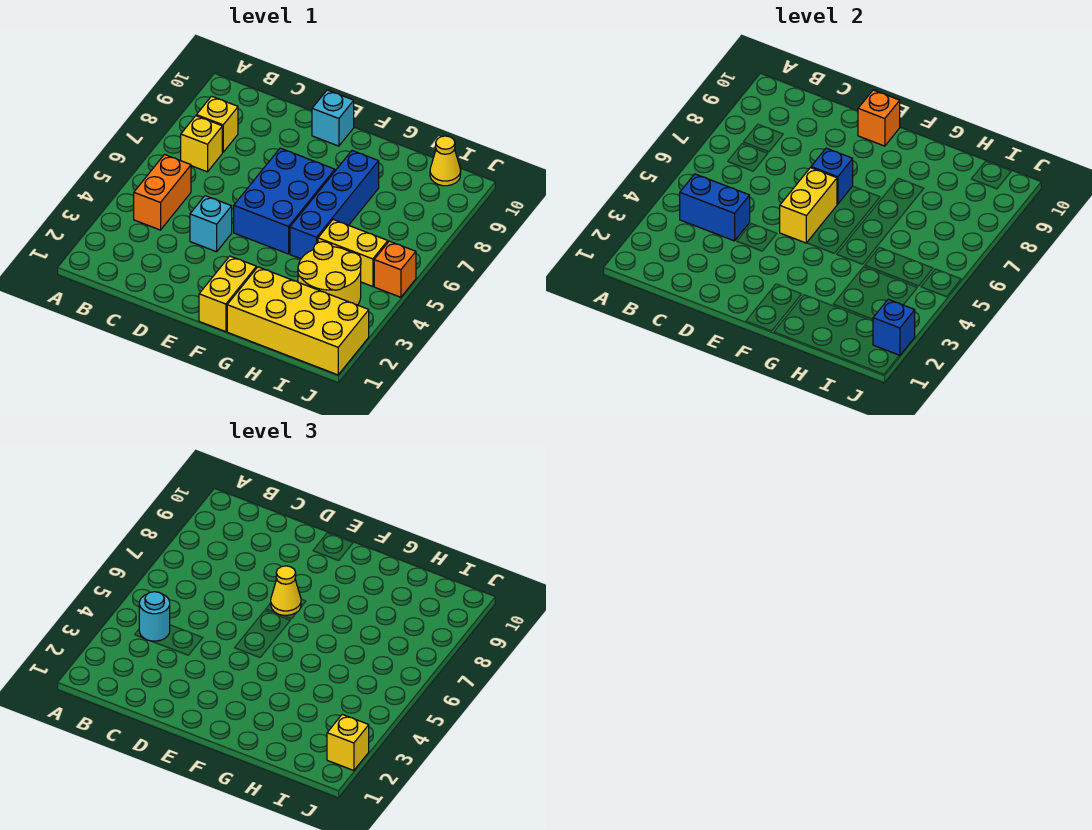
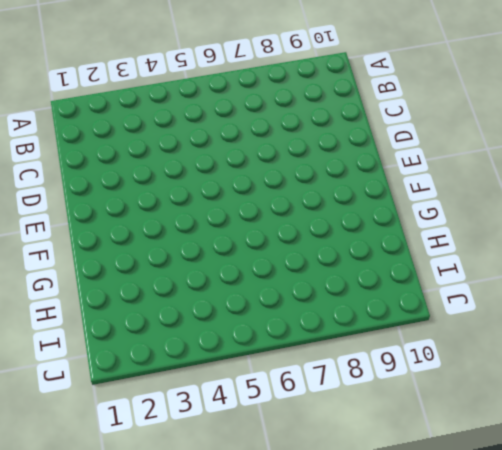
none -> orange 1x2 brick [134,155,191,230]
none -> yellow 1x1 brick [181,116,222,172]
none -> yellow 1x1 brick [196,96,238,152]

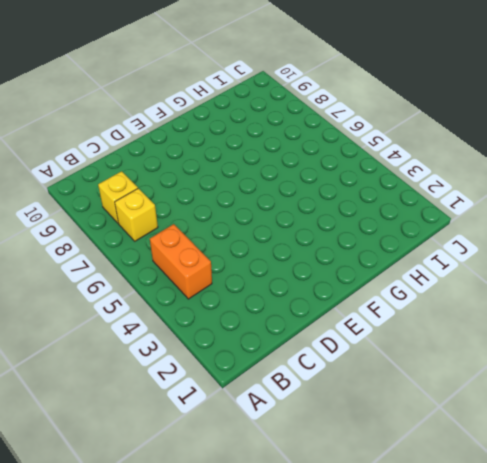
none -> cyan 1x1 brick [190,196,232,252]
none -> blue 2x3 brick [234,148,335,254]
none -> cyan 1x1 brick [312,90,354,146]

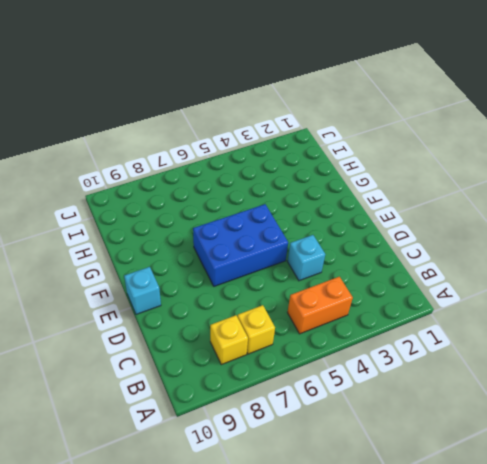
none -> yellow 1x2 brick [199,256,256,332]
none -> yellow 2x4 brick [227,267,369,375]
none -> blue 1x4 brick [290,151,379,259]

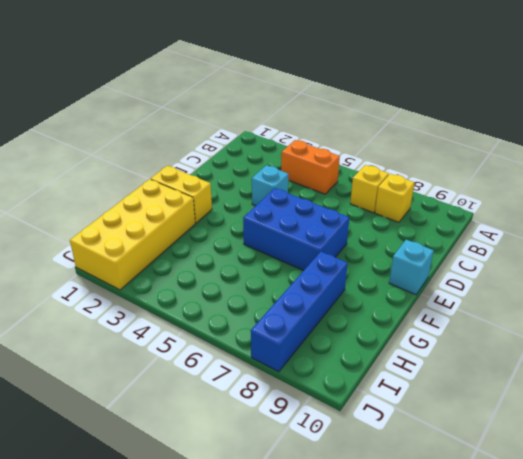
blue 1x4 brick [251,252,348,372] -> blue 1x4 brick turned to [290,151,379,259]
none -> yellow 2x2 round brick [298,242,361,305]
none -> yellow 1x2 brick [318,220,388,287]
none -> yellow 1x1 cone [430,136,461,186]

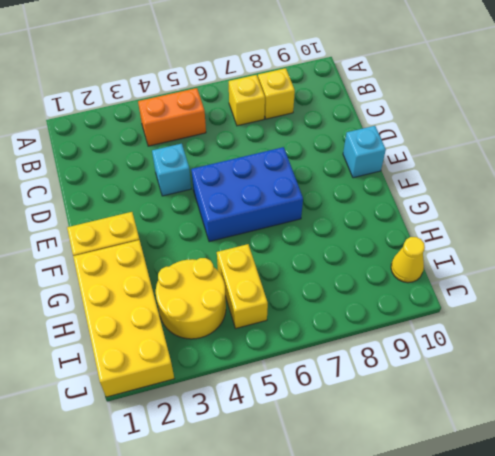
none -> blue 1x4 brick [290,151,379,259]
none -> orange 1x1 brick [374,241,416,297]
none -> blue 1x2 brick [680,174,750,241]

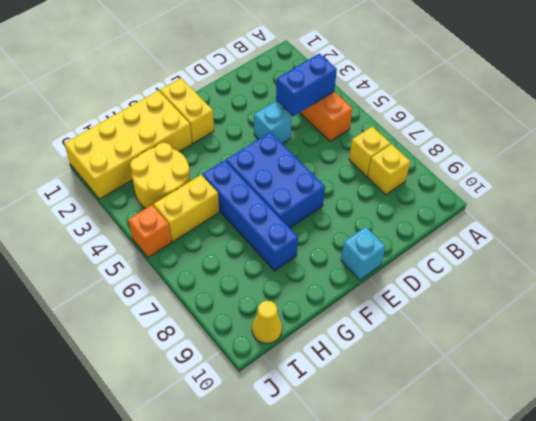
none -> yellow 1x2 brick [780,168,837,243]
none -> blue 1x1 brick [811,148,853,204]
none -> orange 1x1 brick [858,90,900,146]

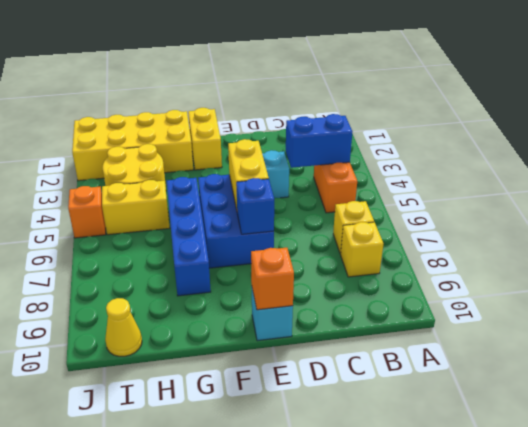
none -> blue 1x1 brick [873,299,915,356]
none -> cyan 1x1 round brick [139,592,170,641]
none -> yellow 1x1 cone [271,566,301,615]

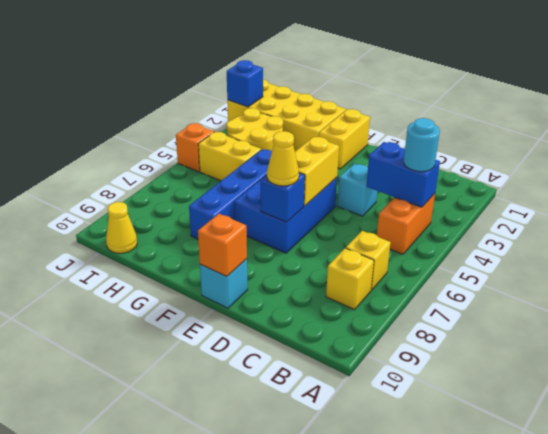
none -> yellow 1x1 brick [327,714,369,771]

